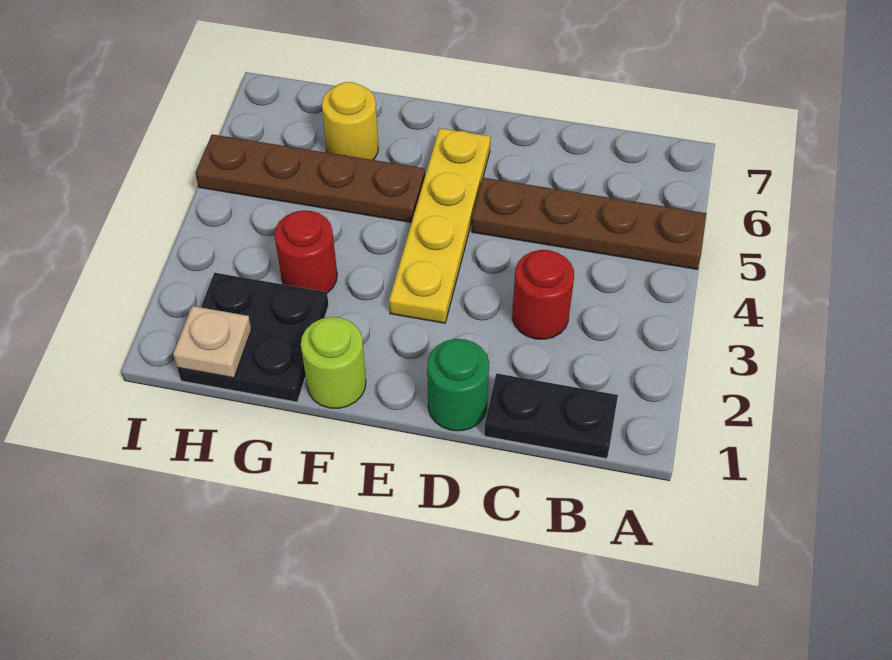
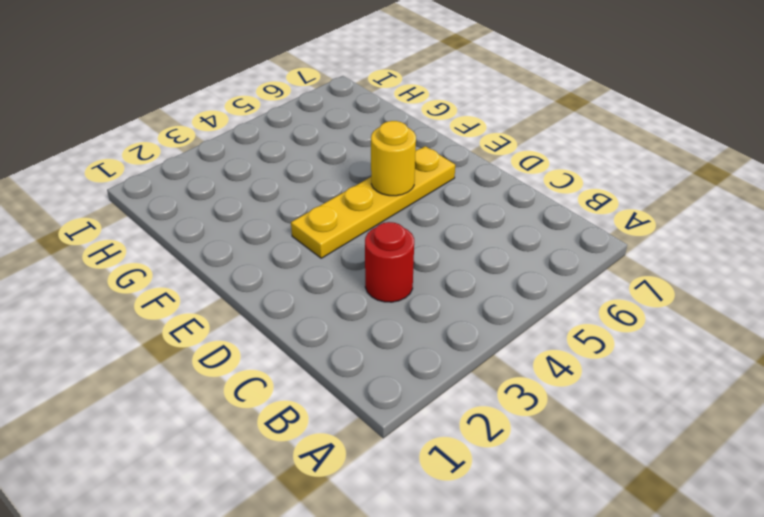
yellow 1x1 round brick [371,121,416,196] -> yellow 1x1 round brick moved to [322,82,378,160]
none -> brown 1x4 plate [472,178,707,269]
none -> black 1x2 plate [484,373,618,459]

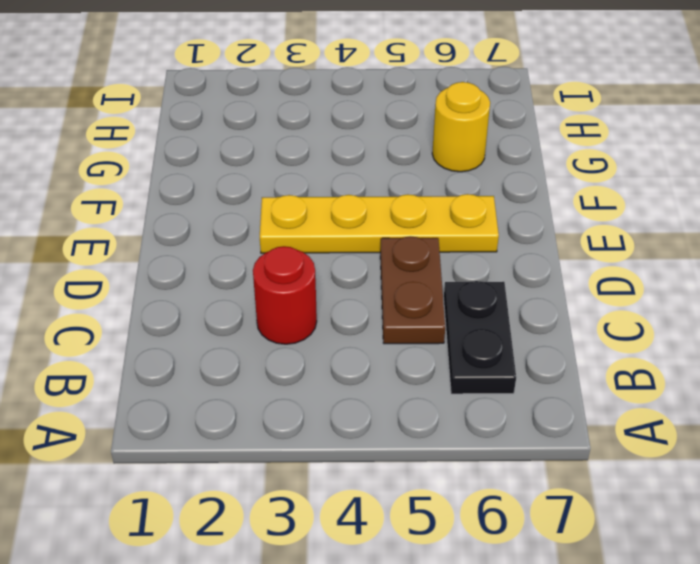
black 1x2 plate [444,281,516,394] -> black 1x2 plate moved to [484,373,618,459]
brown 1x2 plate [380,236,445,344] -> brown 1x4 plate [472,178,707,269]
none -> green 1x1 round brick [427,339,489,431]
none -> lime 1x1 round brick [301,317,366,408]

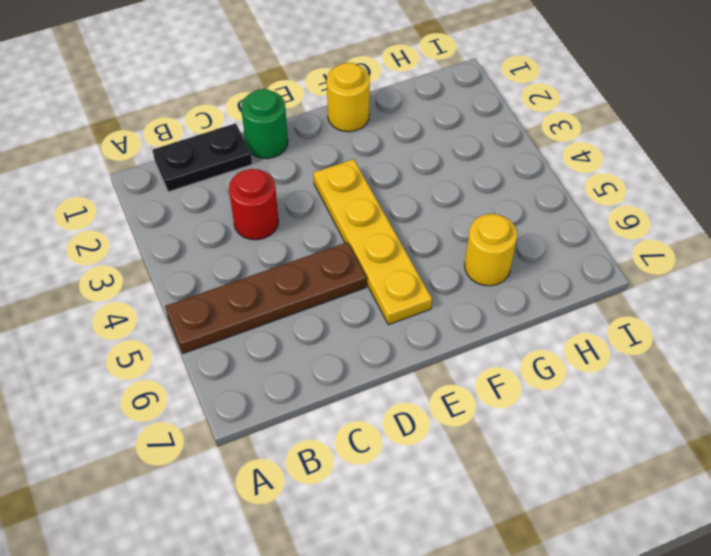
yellow 1x1 round brick [327,63,370,132] -> lime 1x1 round brick [301,317,366,408]
none -> brown 1x4 plate [195,134,425,222]
none -> black 2x2 plate [177,273,329,402]

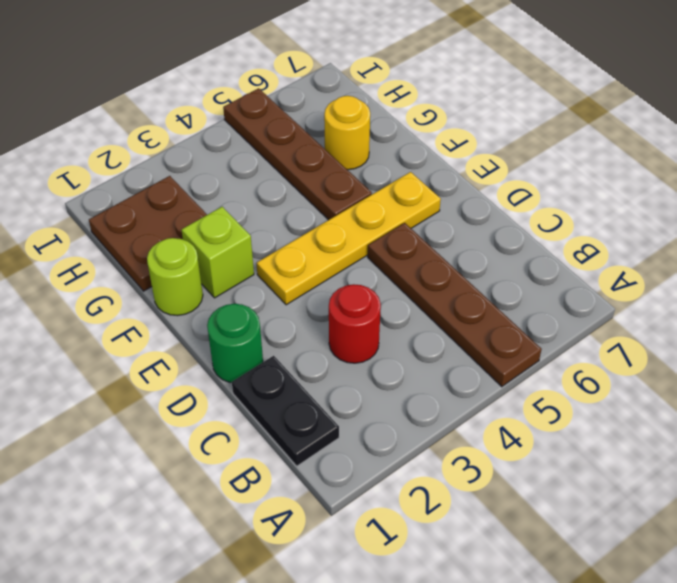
lime 1x1 brick [182,207,254,298] -> none
brown 2x2 plate [89,176,207,291] -> black 2x2 plate [177,273,329,402]
none -> red 1x1 round brick [274,210,337,293]
none -> tan 1x1 plate [173,306,252,378]

